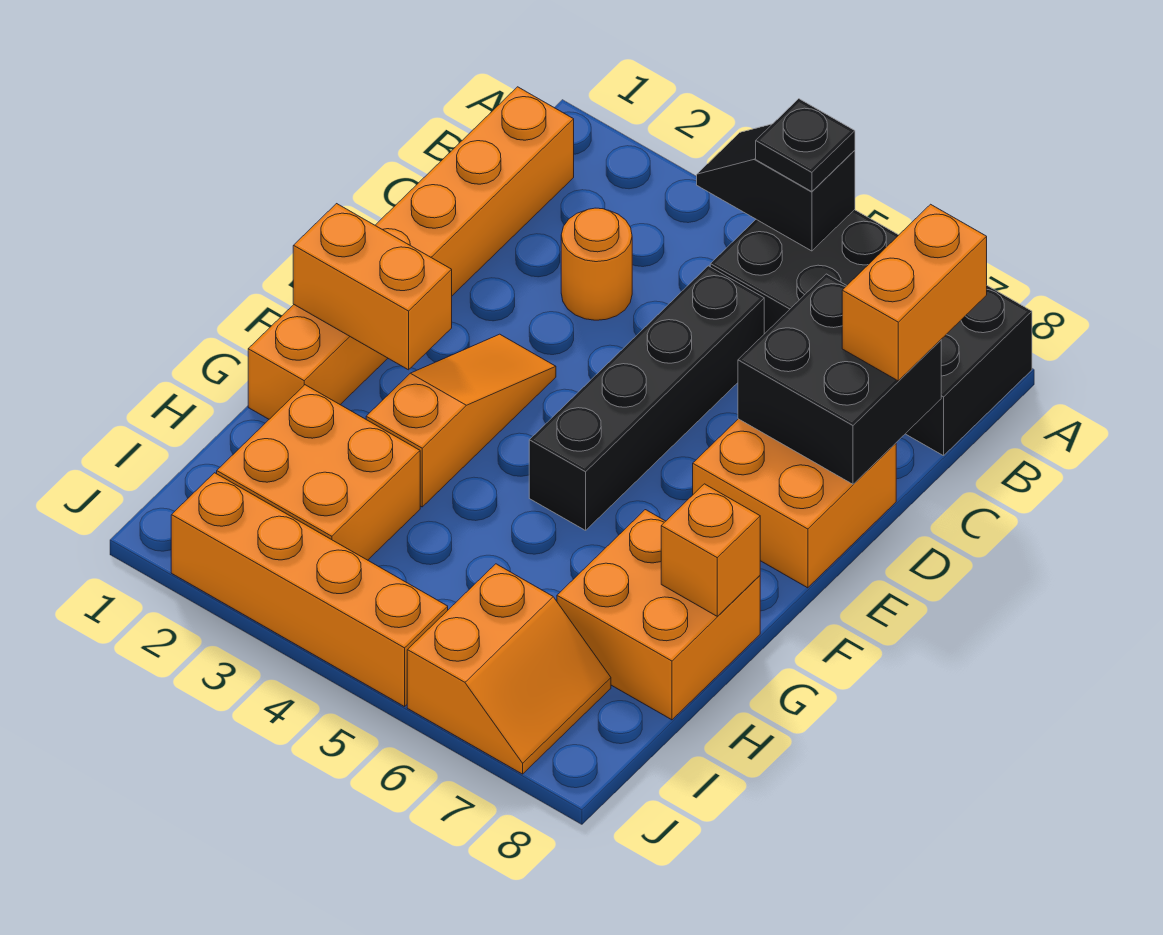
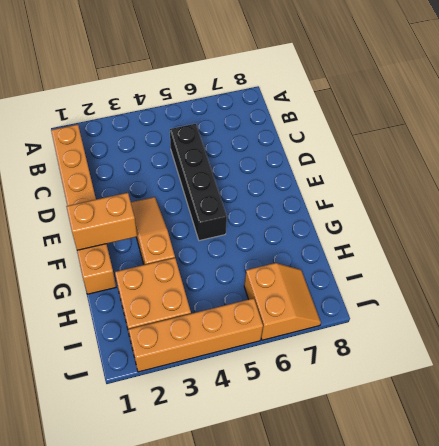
none -> black 2x4 brick [710,210,1032,456]
none -> orange 1x1 round brick [561,208,632,320]
none -> orange 2x2 brick [693,419,896,588]

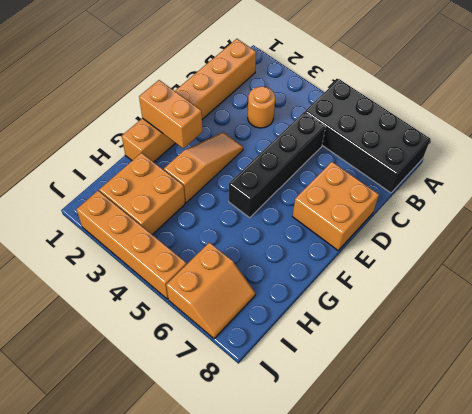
none -> orange 2x2 brick [557,510,760,720]
none -> black 1x2 slope [697,124,855,251]
none -> black 2x2 brick [738,274,941,484]

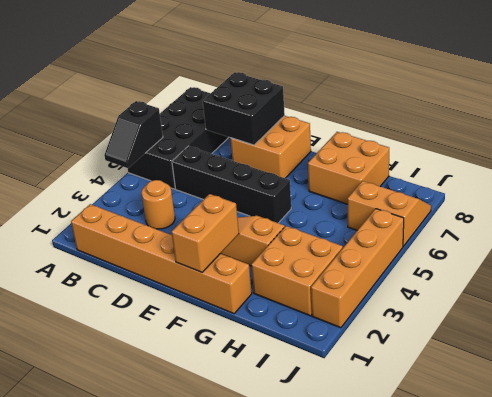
none -> orange 1x1 brick [661,484,760,617]
none -> black 1x1 plate [756,99,855,192]
none -> orange 1x2 brick [842,204,987,381]

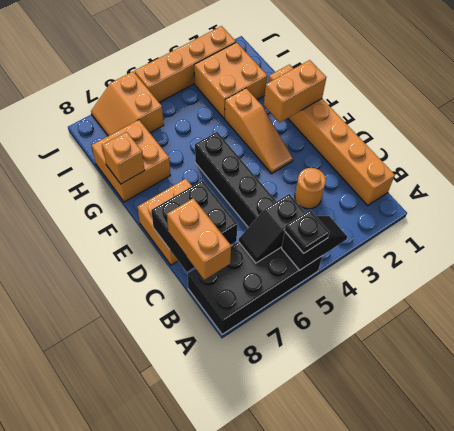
black 1x2 slope [239,194,306,263] -> none

